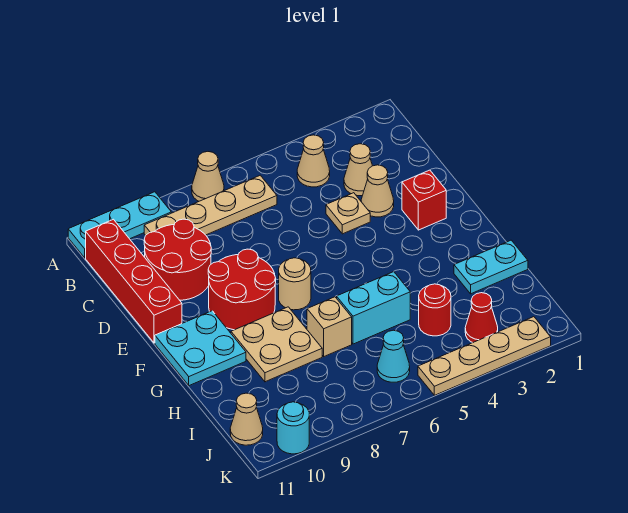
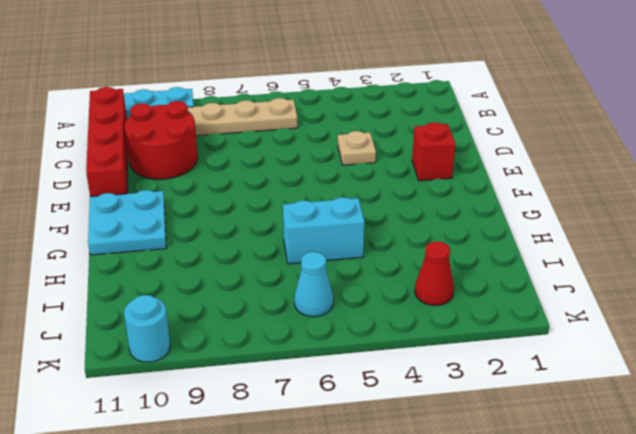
none -> tan 1x1 cone [192,152,224,201]
none -> tan 1x1 cone [297,135,330,187]
none -> tan 1x1 cone [344,144,372,196]

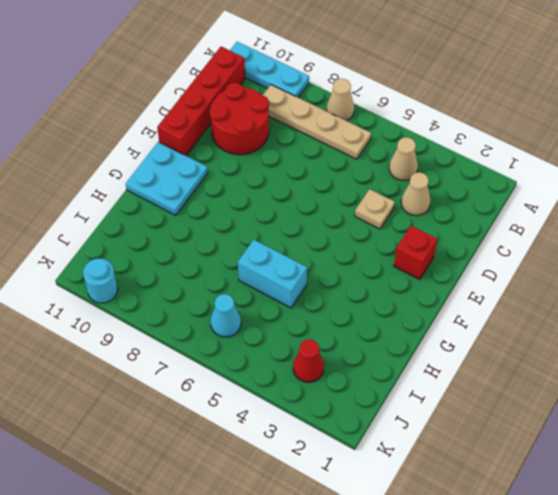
none -> tan 1x1 cone [361,165,394,217]
none -> red 2x2 round brick [208,249,276,330]
none -> tan 1x1 round brick [279,258,311,310]

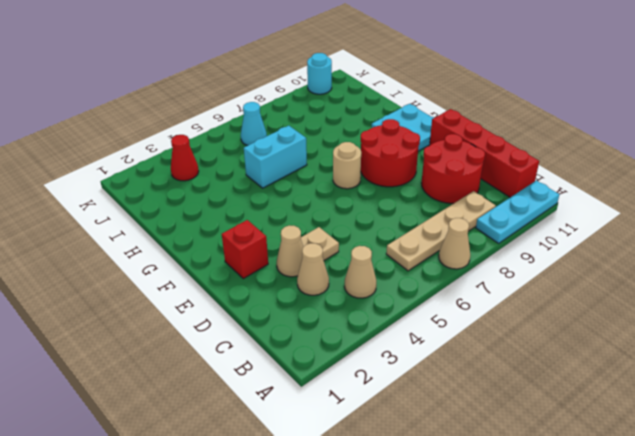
none -> tan 2x2 plate [231,307,322,382]
none -> cyan 1x2 plate [454,240,528,294]
none -> tan 1x1 brick [307,297,352,356]

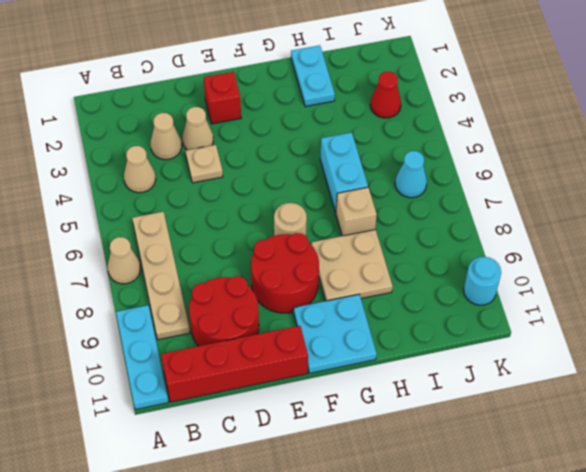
none -> red 1x1 round brick [419,284,451,336]
none -> tan 1x1 cone [230,393,263,445]
none -> tan 1x4 plate [418,317,551,395]

